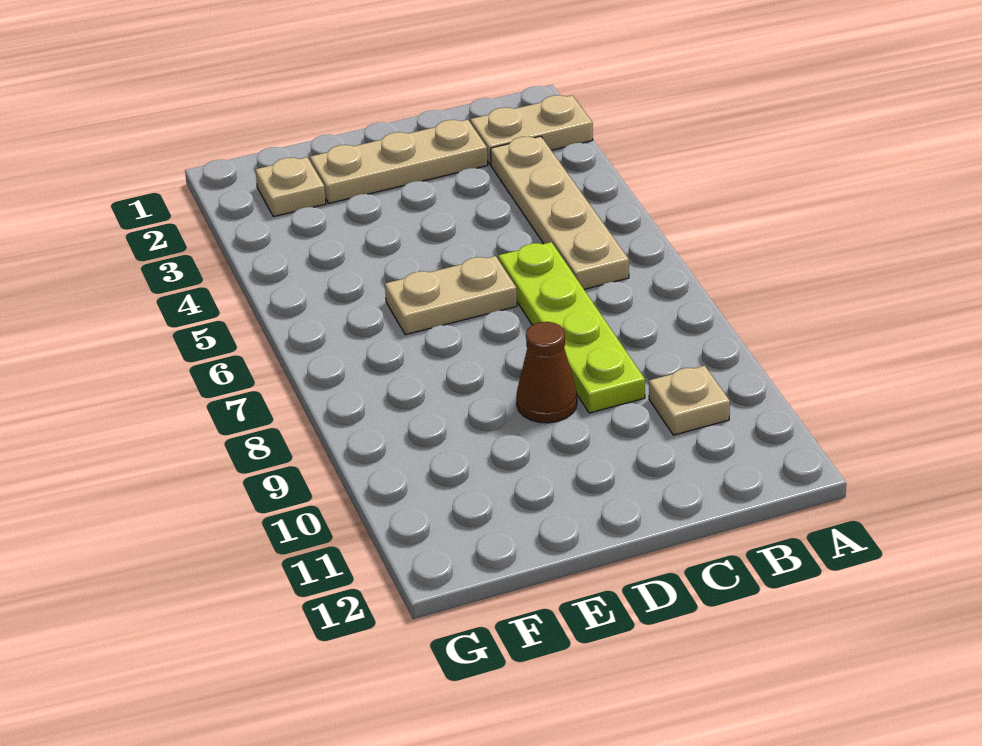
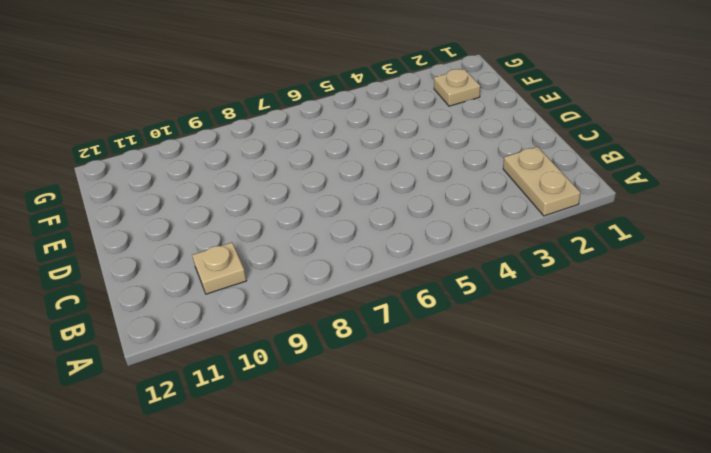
none -> tan 1x4 plate [491,136,629,289]
none -> tan 1x3 plate [310,120,488,203]

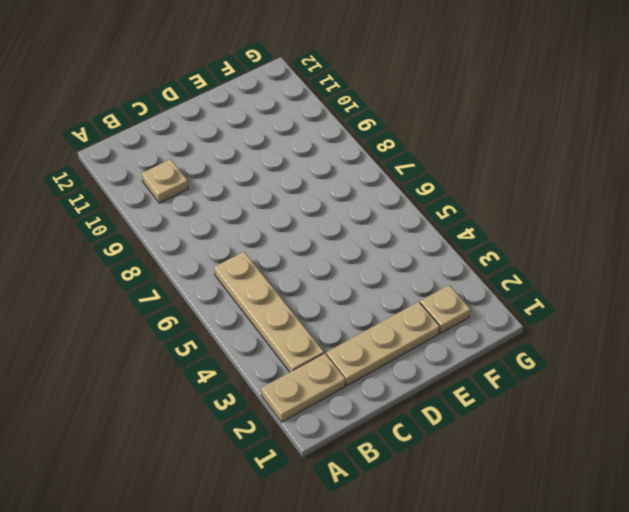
none -> lime 1x4 plate [498,242,645,413]
none -> tan 1x2 plate [385,256,517,335]

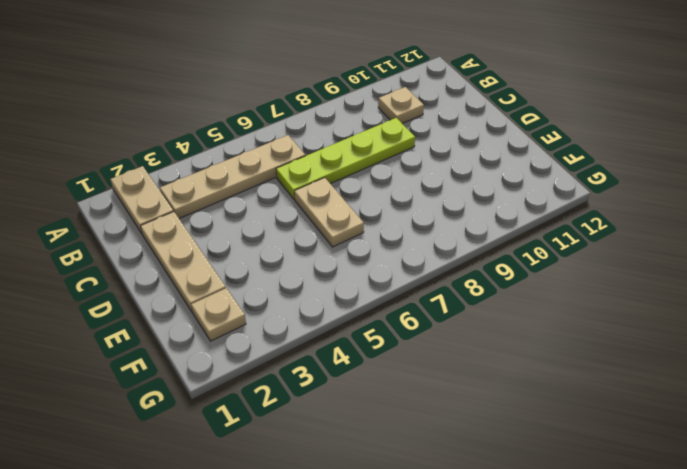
none -> brown 1x1 cone [516,322,577,423]

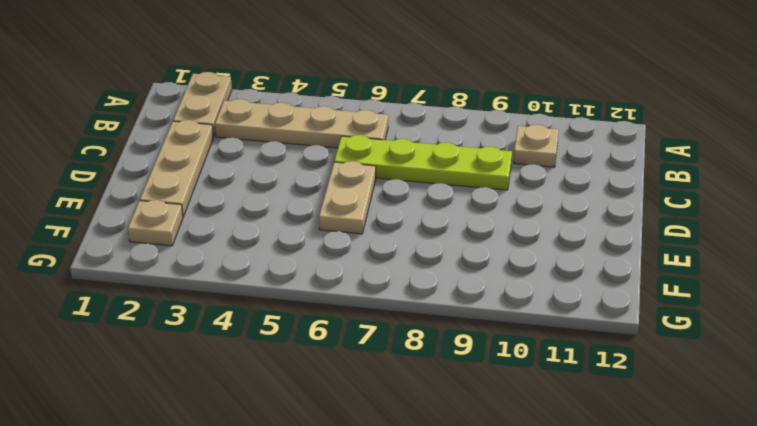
none -> brown 1x1 cone [516,322,577,423]

